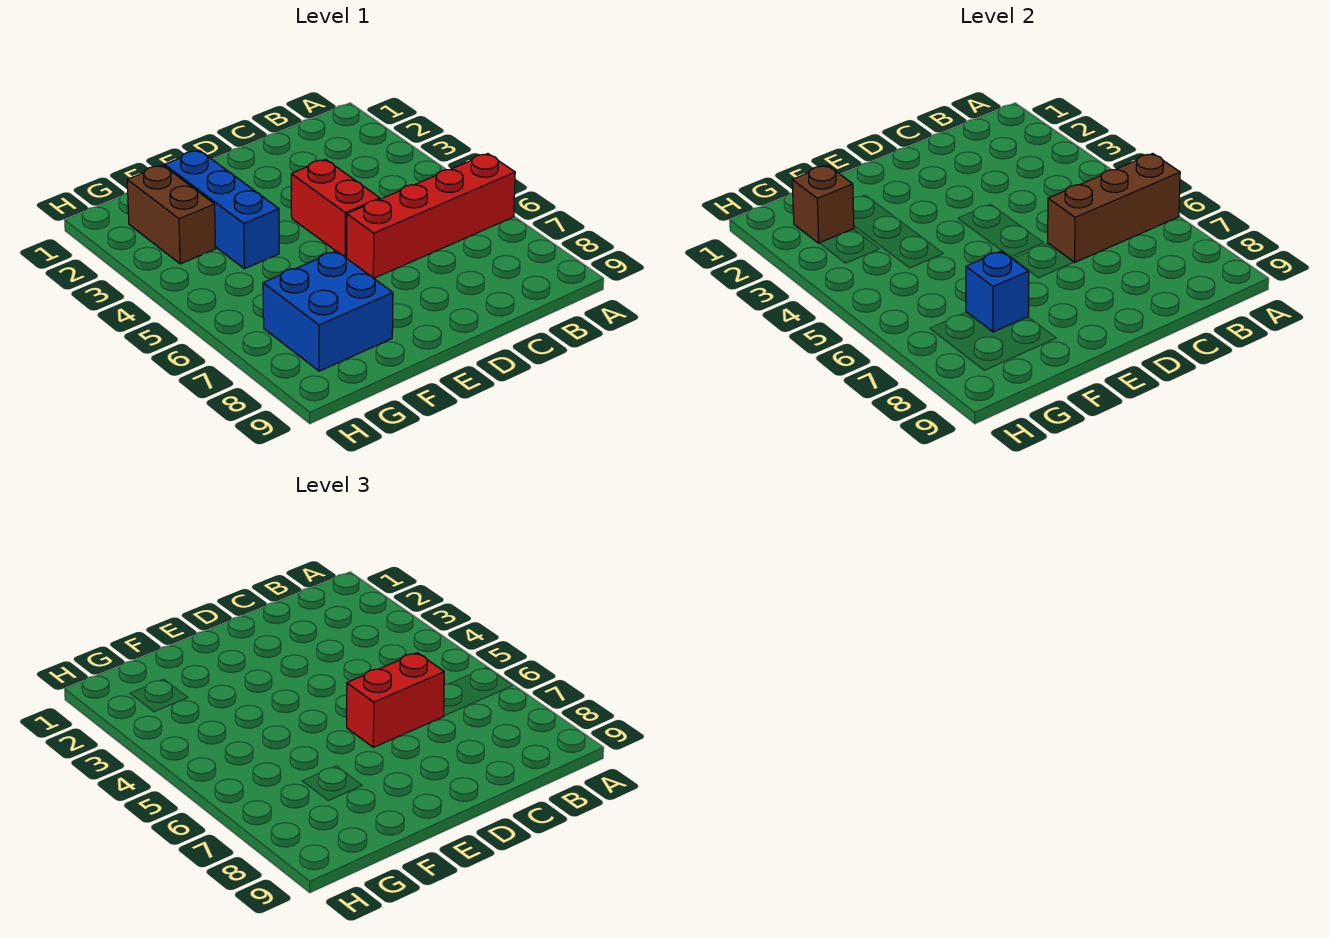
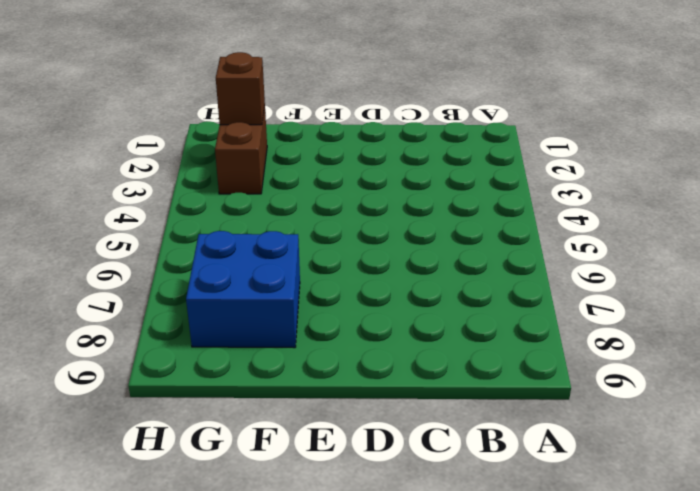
none -> red 1x4 brick [347,154,515,278]
none -> red 1x2 brick [291,159,380,258]

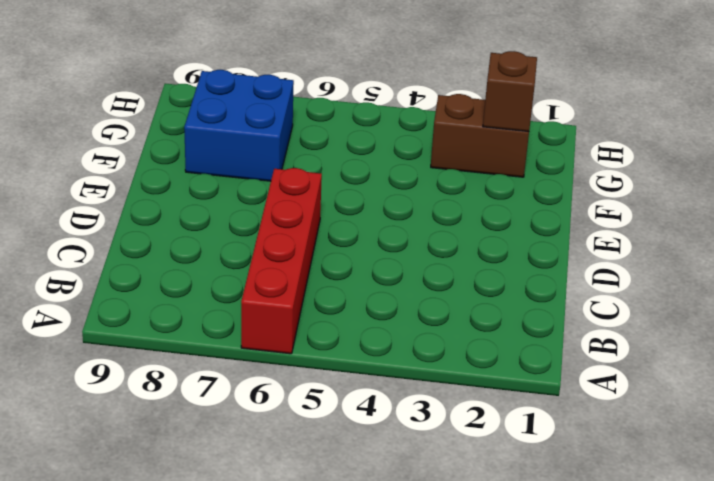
none -> red 1x2 brick [291,159,380,258]
none -> blue 1x3 brick [164,150,279,269]

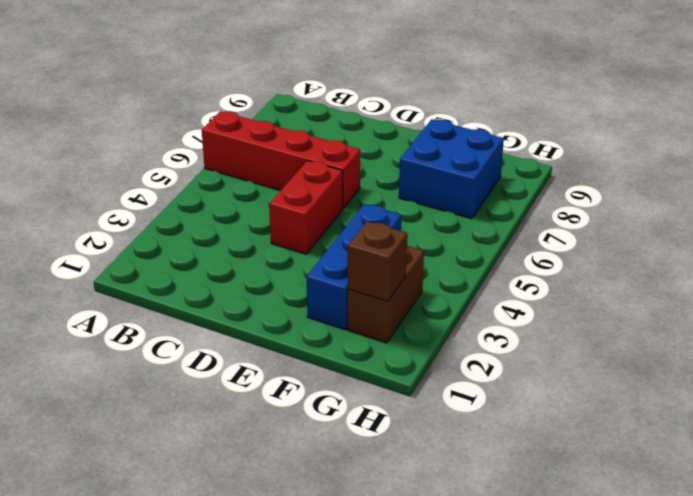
none -> brown 1x3 brick [1048,154,1180,262]
none -> blue 1x1 brick [966,251,1029,332]

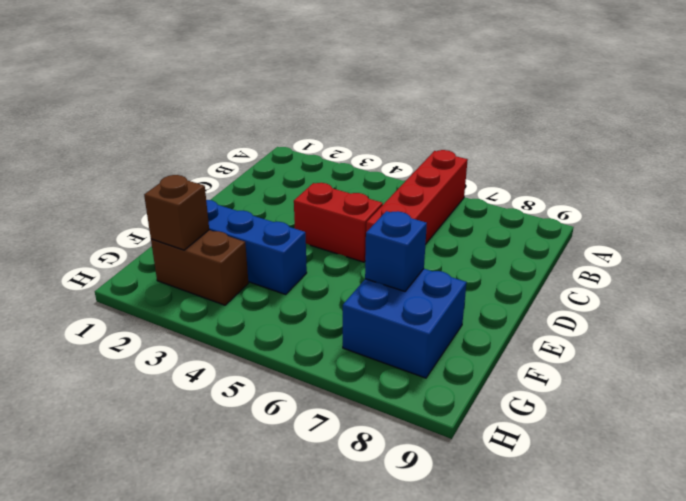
none -> brown 1x3 brick [1048,154,1180,262]
none -> red 1x2 brick [347,653,444,747]

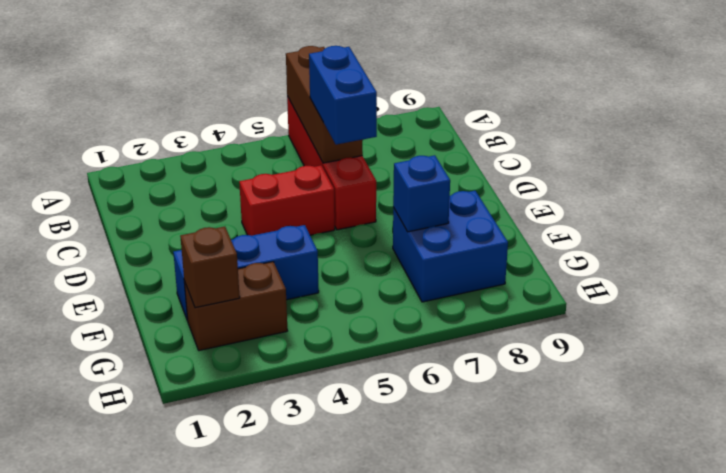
blue 1x2 brick [309,46,377,145] -> red 1x2 brick [347,653,444,747]

